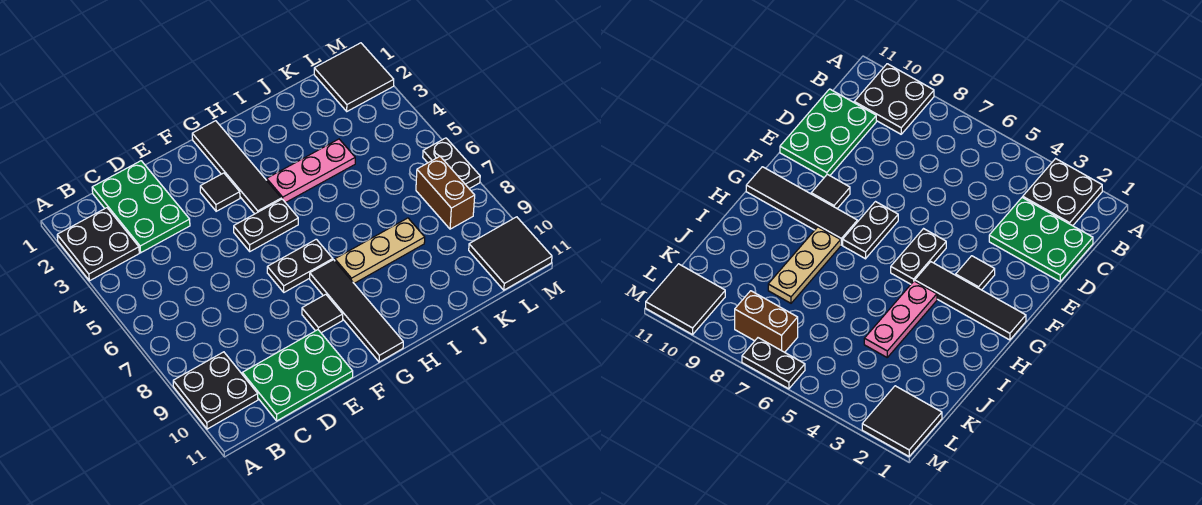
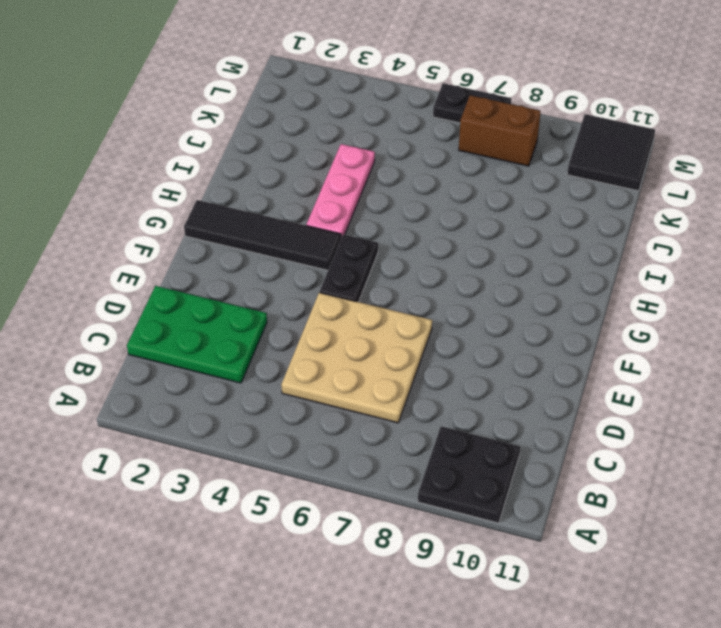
tan 3x3 plate [281,293,432,423] -> none
none -> black 2x2 plate [57,208,139,281]
none -> green 2x3 plate [242,330,353,421]
none -> black 1x1 tile [200,173,240,211]

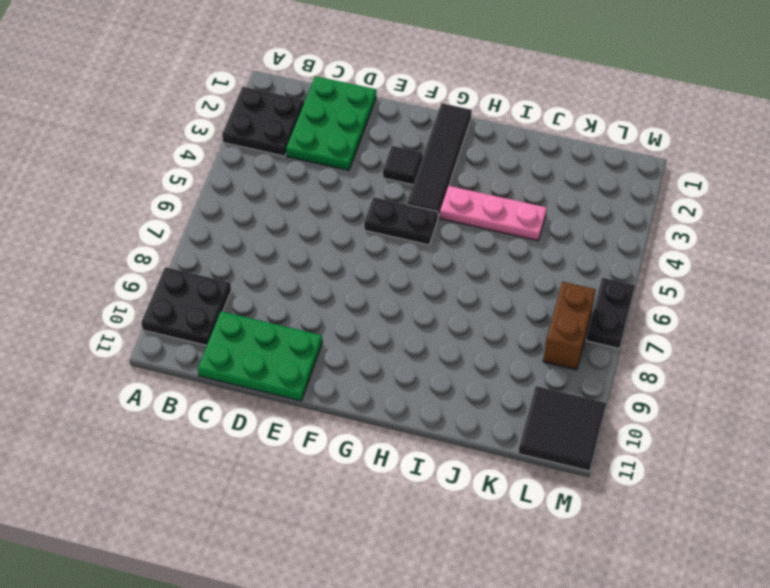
none -> black 1x2 plate [267,239,333,292]
none -> black 1x1 tile [302,294,343,333]
none -> black 1x4 tile [310,260,403,362]

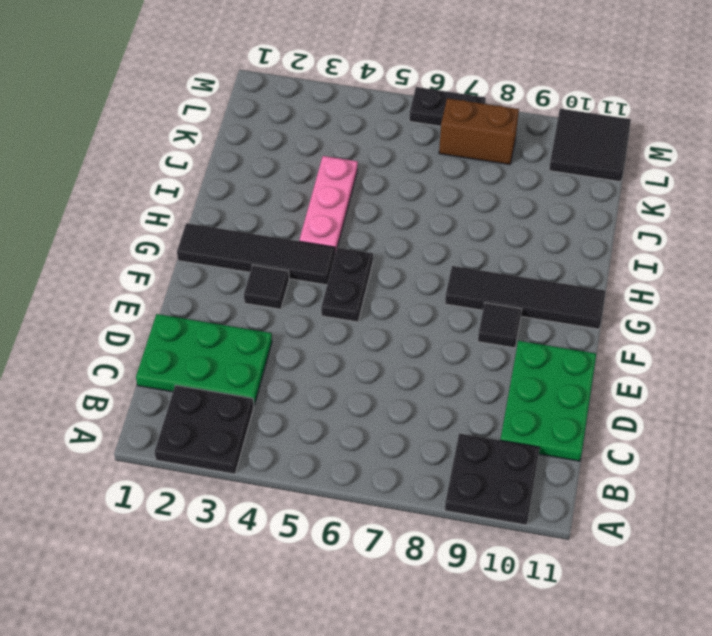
none -> black 1x2 plate [267,239,333,292]
none -> tan 1x3 plate [335,218,425,283]
none -> black 2x2 tile [314,43,394,111]

